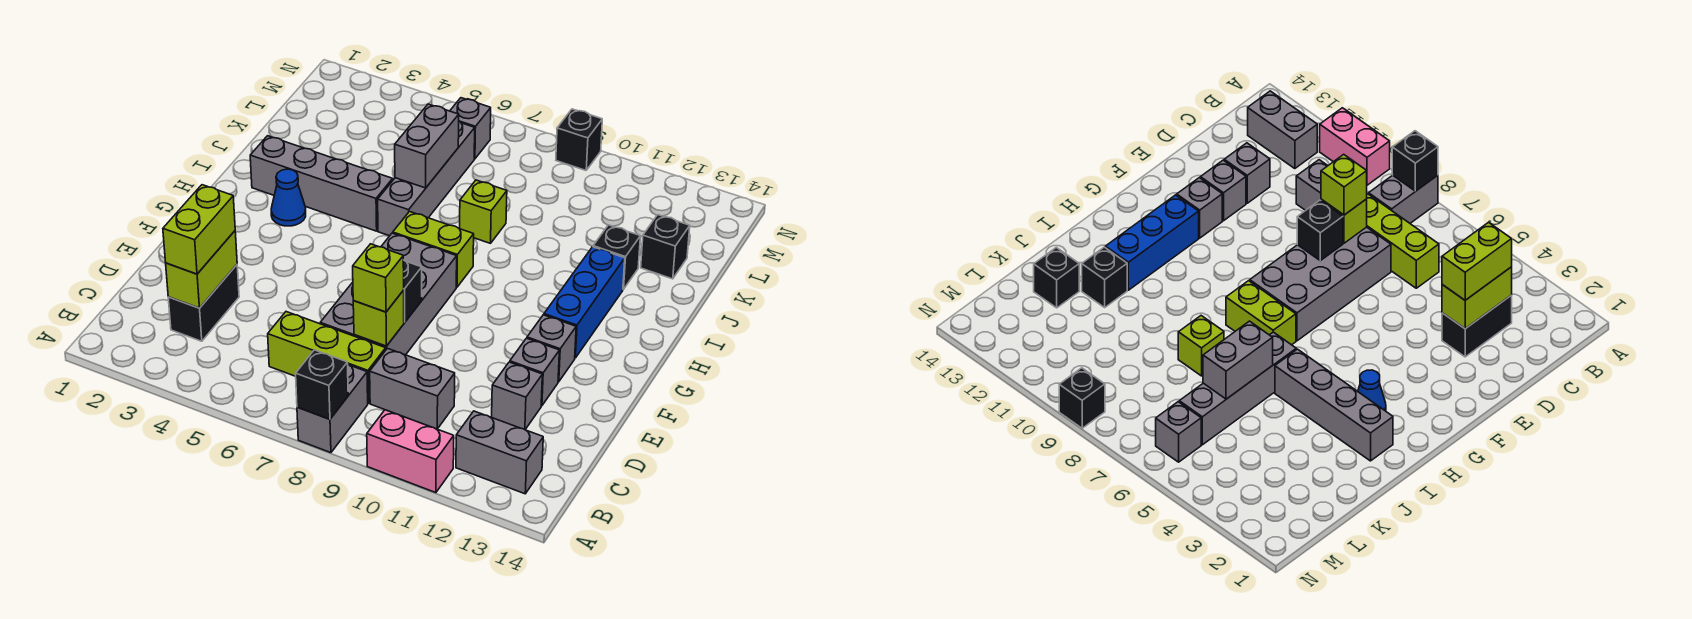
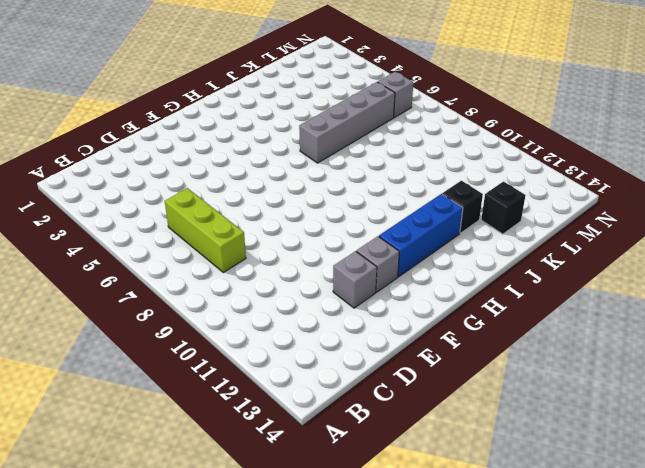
none -> grey 1x2 brick [297,365,368,453]
none -> pink 1x2 brick [367,410,454,493]
none -> grey 1x2 brick [456,411,543,494]

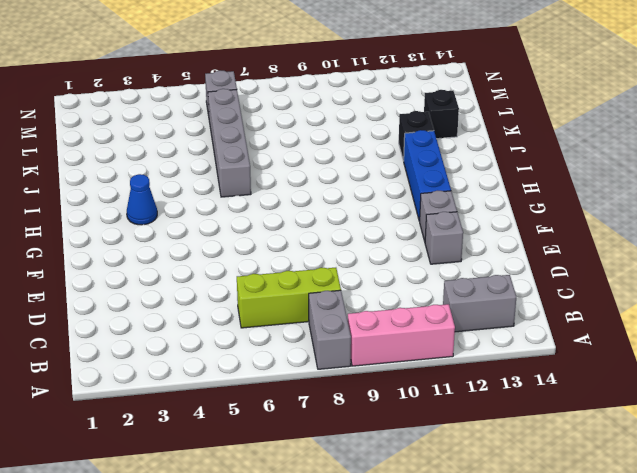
pink 1x3 brick [348,304,455,366] -> pink 1x2 brick [367,410,454,493]
none -> black 1x2 brick [168,265,239,341]
none -> grey 1x2 brick [370,348,455,429]
none -> grey 2x4 brick [320,233,457,355]

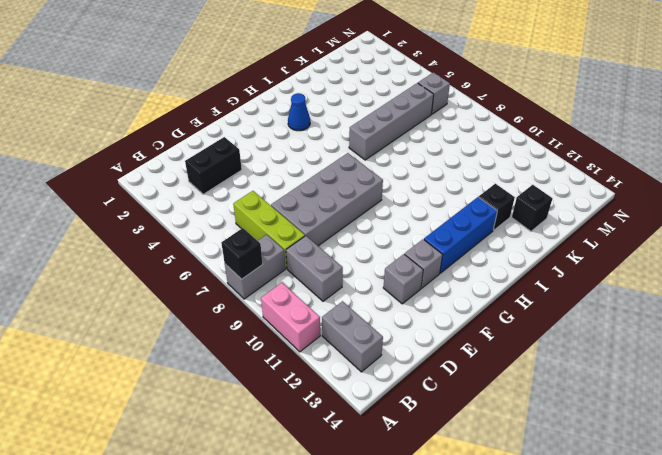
none -> grey 1x1 brick [492,362,542,430]
none -> lime 1x2 brick [393,212,474,287]
none -> grey 1x4 brick [250,136,393,231]

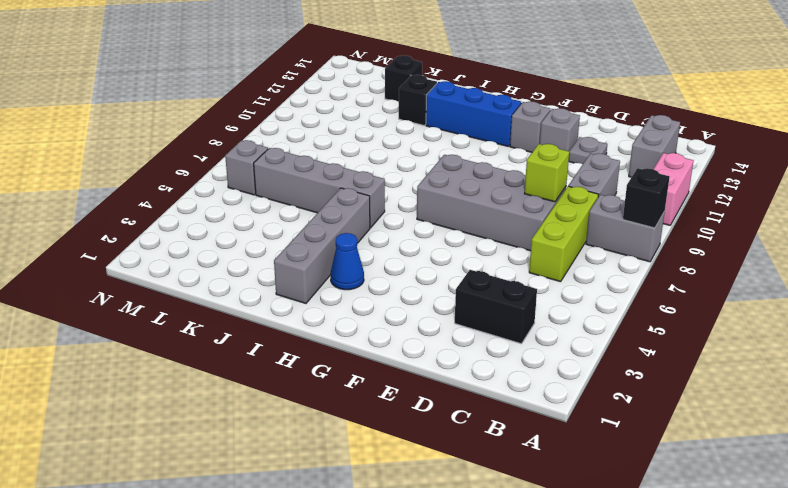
grey 1x1 plate [569,137,607,164] -> grey 1x1 brick [492,362,542,430]
none -> lime 1x2 brick [393,212,474,287]
none -> lime 1x1 brick [460,180,507,243]
none -> black 1x1 brick [556,109,602,170]

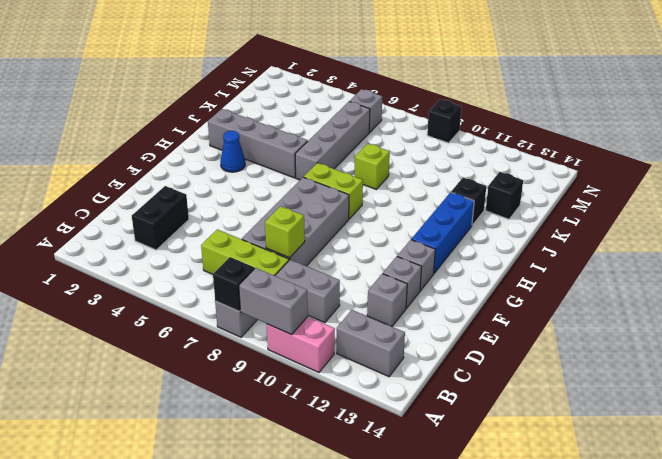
grey 1x2 brick [239,268,308,335] -> grey 1x2 brick turned to [395,104,459,188]
none -> lime 1x2 brick [166,231,237,308]
none -> black 1x1 brick [403,260,422,322]
none -> lime 1x2 brick [163,185,235,274]

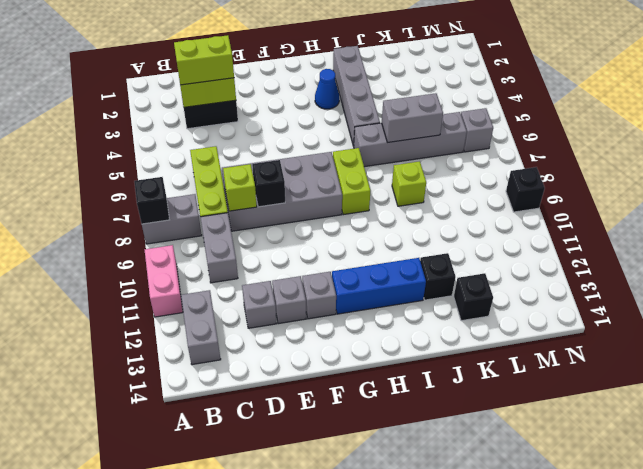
none -> lime 1x1 brick [353,244,404,312]

